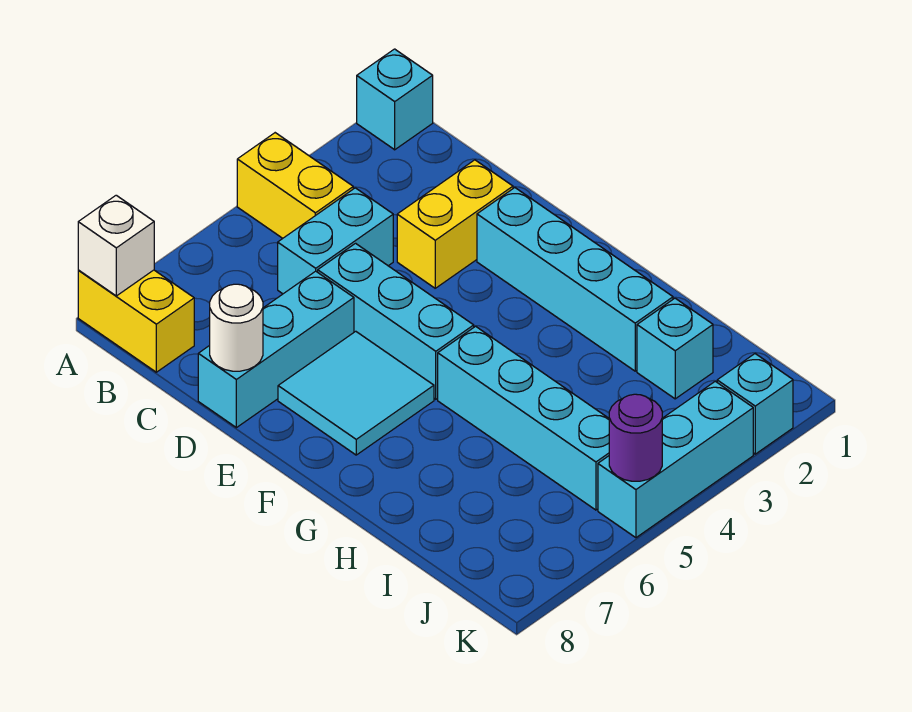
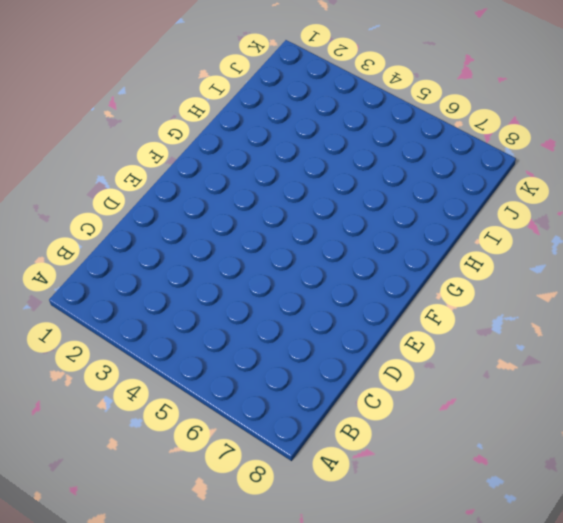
none -> cyan 1x1 brick [357,49,433,150]
none -> yellow 1x2 brick [237,133,353,238]
none -> yellow 1x2 brick [78,270,194,372]

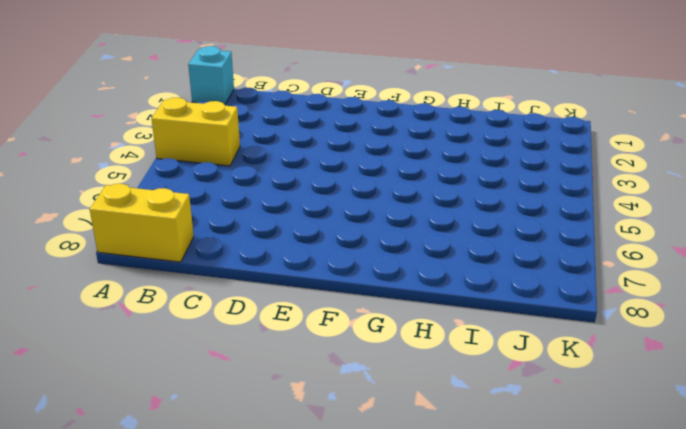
none -> cyan 1x2 brick [278,188,393,294]
none -> yellow 1x2 brick [397,160,513,288]
none -> cyan 1x3 brick [318,243,474,399]

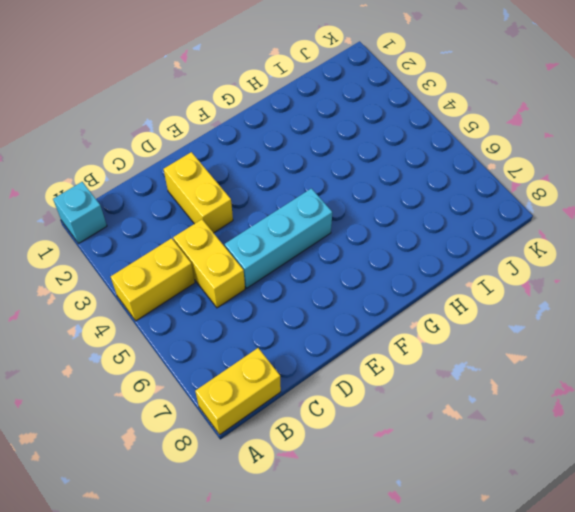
yellow 1x2 brick [173,219,245,308] -> cyan 1x2 brick [278,188,393,294]
none -> cyan 1x3 brick [198,271,354,428]
none -> cyan 1x4 brick [477,188,673,371]
none -> cyan 2x2 tile [278,331,434,455]

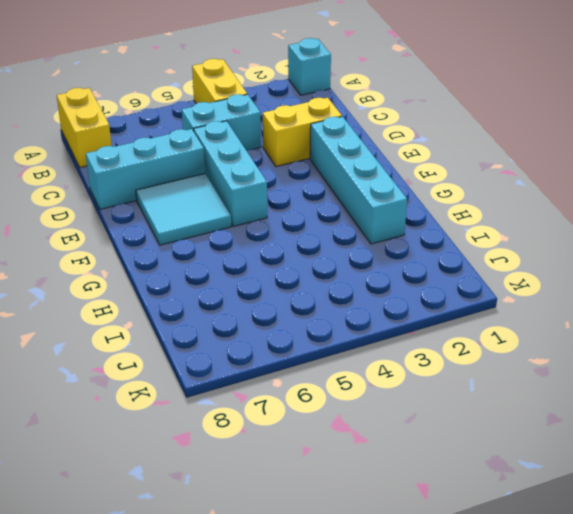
none -> cyan 1x4 brick [438,326,609,510]
none -> cyan 1x1 brick [637,298,713,399]
none -> cyan 1x1 brick [717,354,793,454]

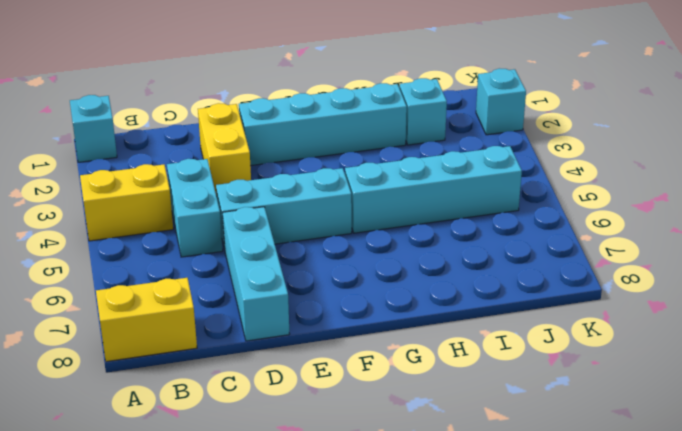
none -> cyan 2x2 tile [278,331,434,455]
none -> cyan 1x3 brick [598,381,753,538]
none -> white 1x1 brick [78,195,154,296]

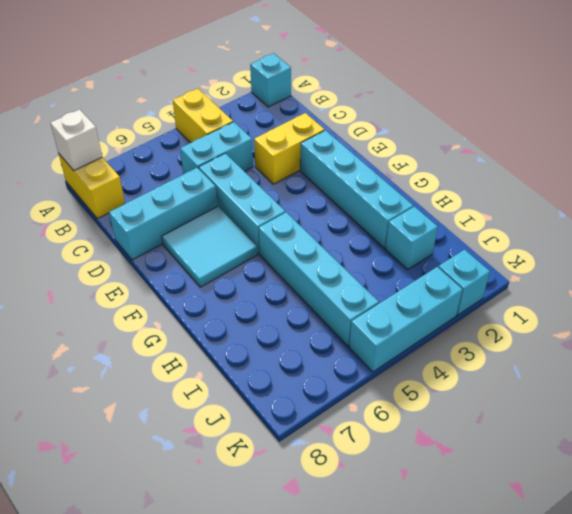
none -> white 1x1 round brick [210,284,263,371]
none -> purple 1x1 round brick [609,394,662,481]

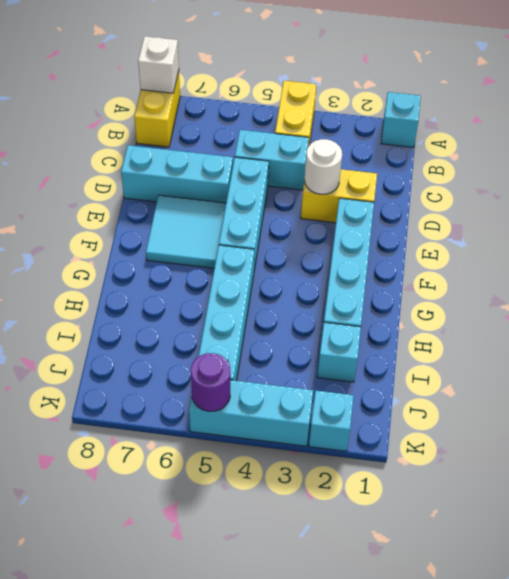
white 1x1 round brick [305,139,342,194] -> white 1x1 round brick moved to [210,284,263,371]

